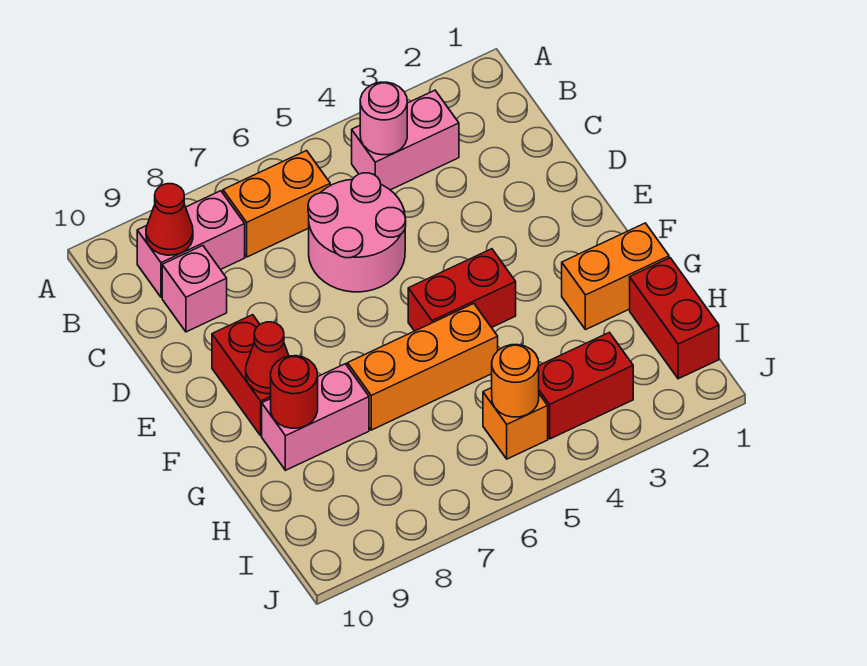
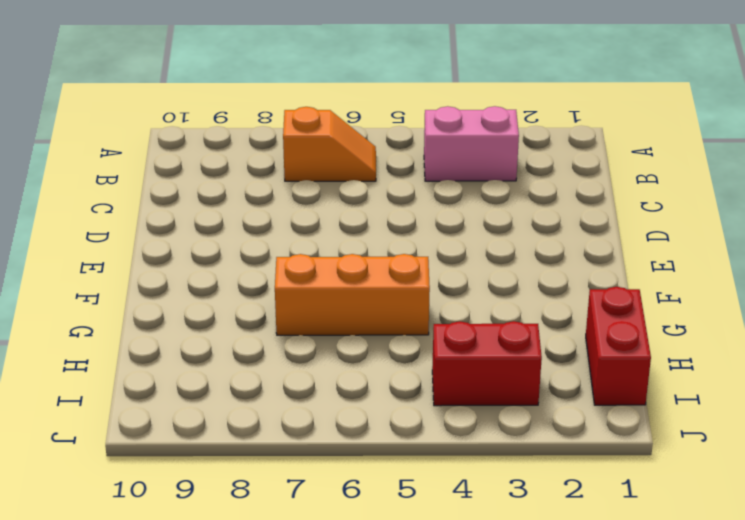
orange 1x2 slope [283,107,376,181] -> orange 1x2 brick [223,151,330,257]
none -> pink 1x2 brick [137,191,245,297]
none -> pink 2x2 round brick [308,173,406,292]
none -> pink 1x1 brick [162,246,227,332]

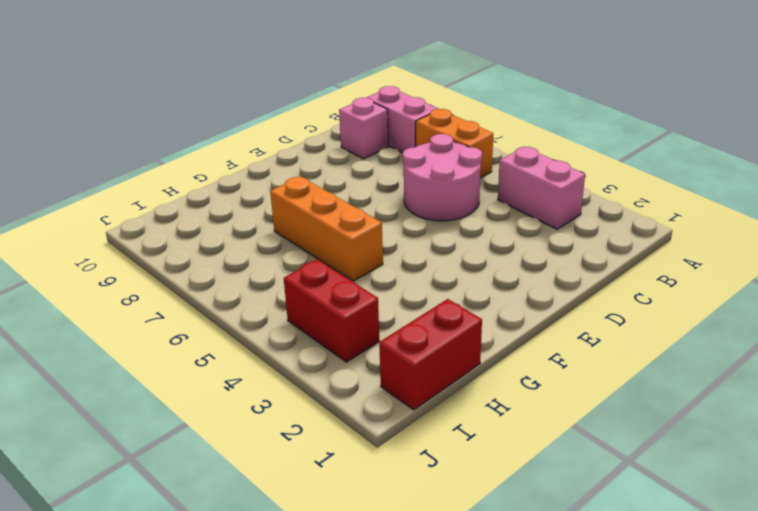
none -> red 1x2 brick [212,315,271,436]
none -> red 1x2 brick [408,249,516,331]
none -> orange 1x2 brick [562,223,669,330]

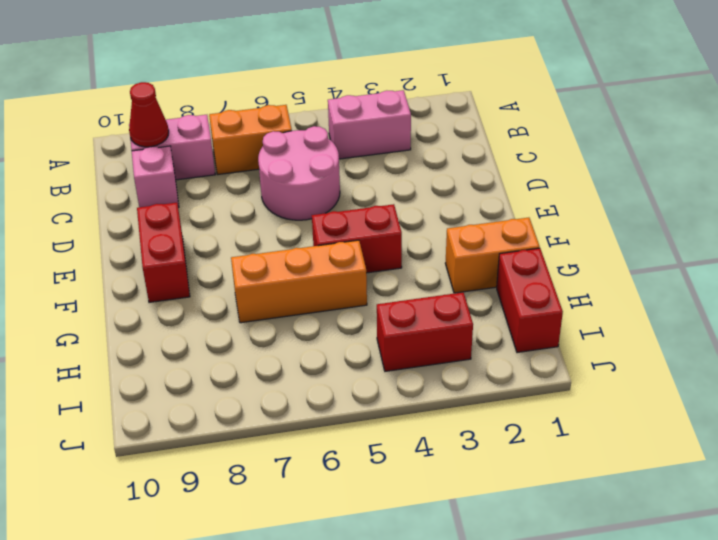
none -> pink 1x2 brick [262,364,369,470]
none -> orange 1x1 brick [483,388,548,459]
none -> pink 1x1 round brick [360,82,407,155]

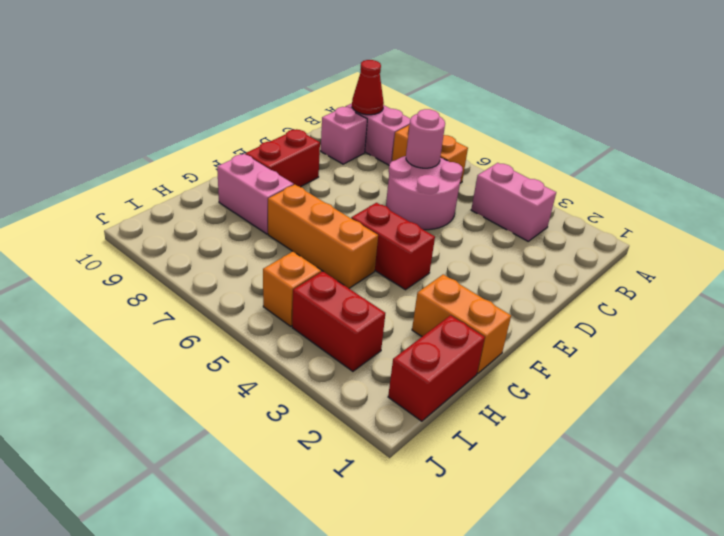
pink 1x1 round brick [406,109,445,168] -> pink 1x1 round brick moved to [360,82,407,155]
none -> red 1x1 cone [246,322,289,394]
none -> red 1x1 round brick [271,356,318,428]
none -> orange 1x1 round brick [492,345,539,417]

